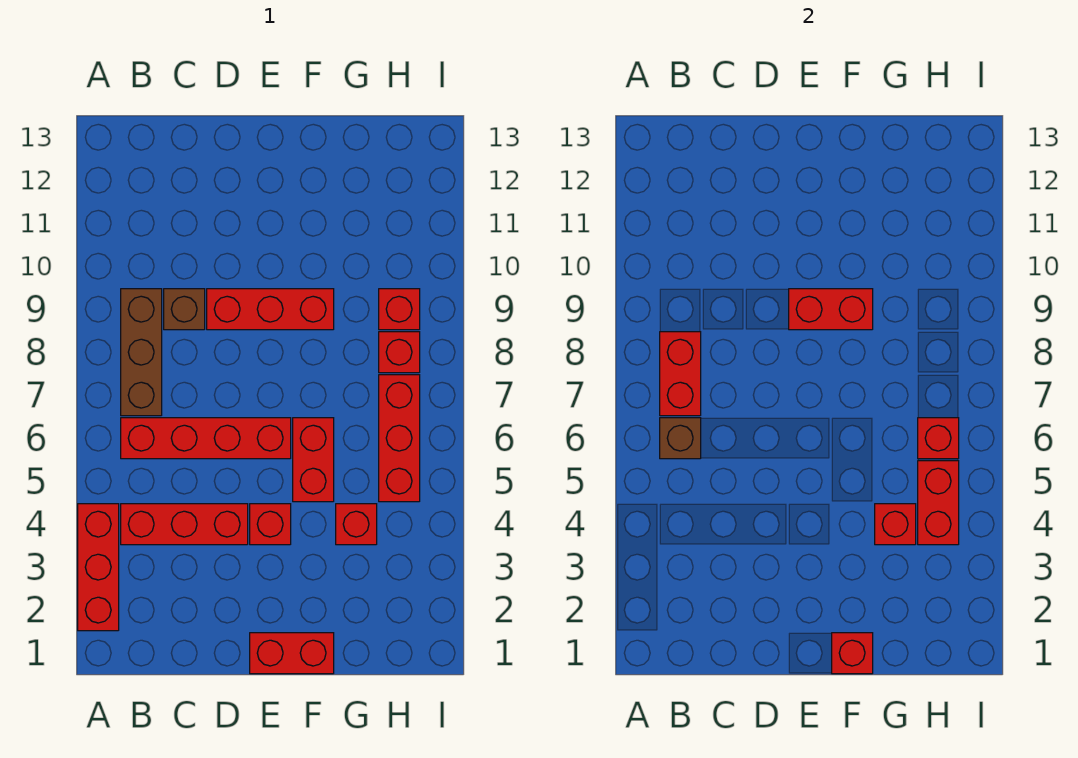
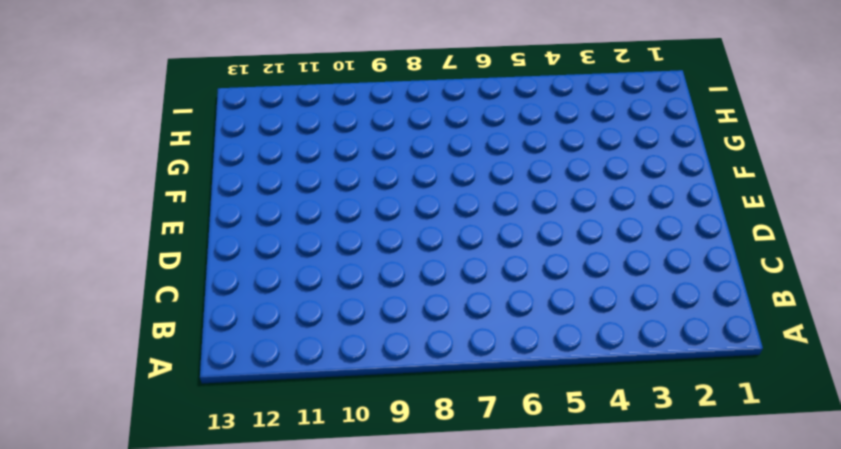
none -> red 1x3 brick [78,504,119,631]
none -> red 1x3 brick [121,504,248,545]
none -> red 1x4 brick [121,418,291,459]

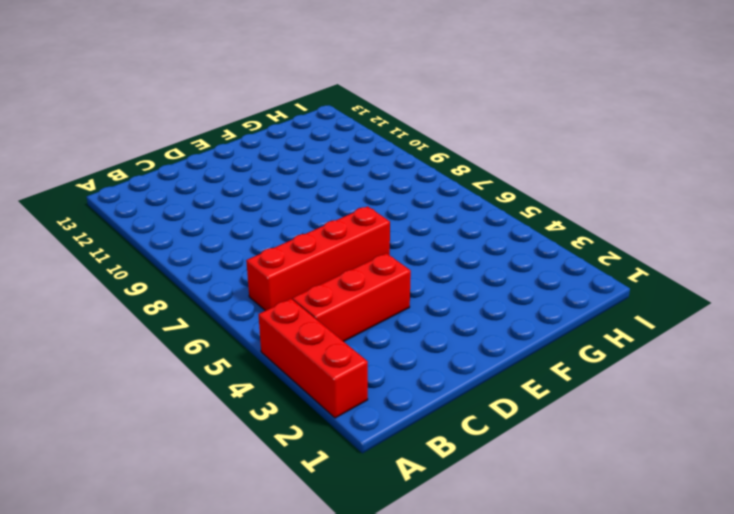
none -> brown 1x3 brick [121,289,162,416]
none -> brown 1x1 brick [164,289,205,330]
none -> red 1x3 brick [207,289,334,330]

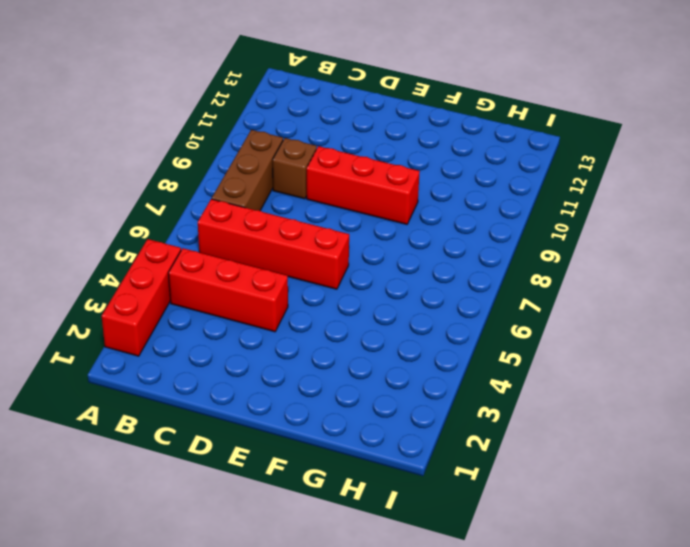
none -> red 1x2 brick [250,633,334,674]
none -> red 1x1 brick [250,504,291,545]
none -> red 1x2 brick [293,418,334,502]

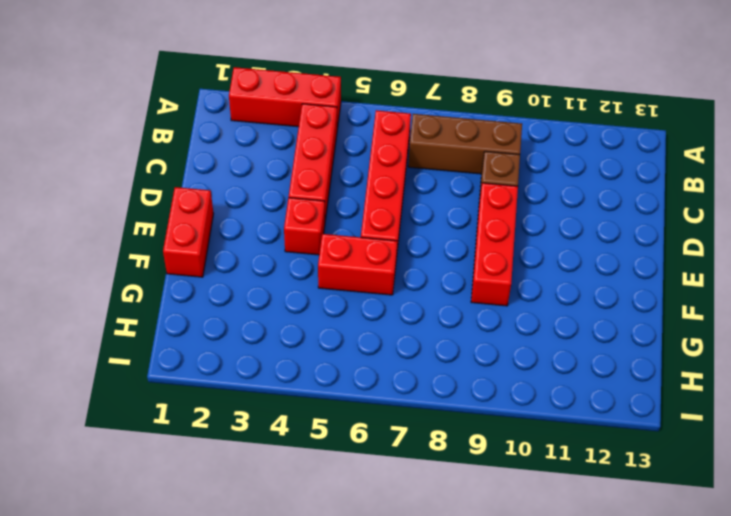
none -> red 1x1 brick [336,504,377,545]
none -> red 1x3 brick [379,375,420,502]
none -> red 1x1 brick [379,332,420,373]

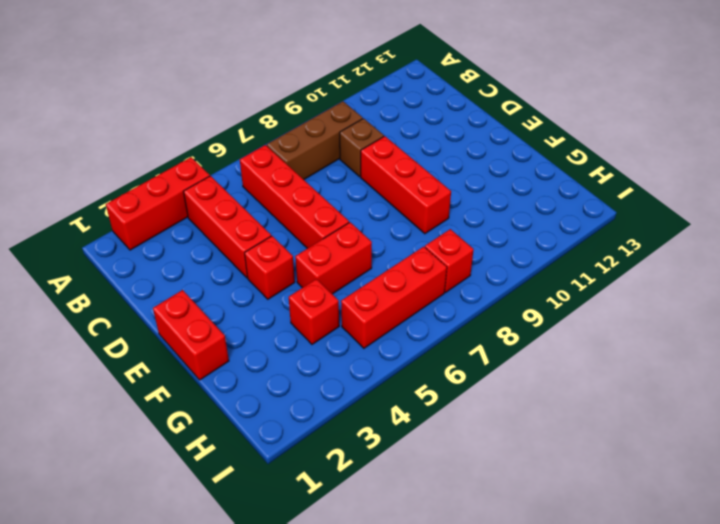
none -> red 1x1 brick [379,289,420,330]
none -> brown 1x1 brick [660,418,701,459]
none -> red 1x2 brick [660,332,701,416]

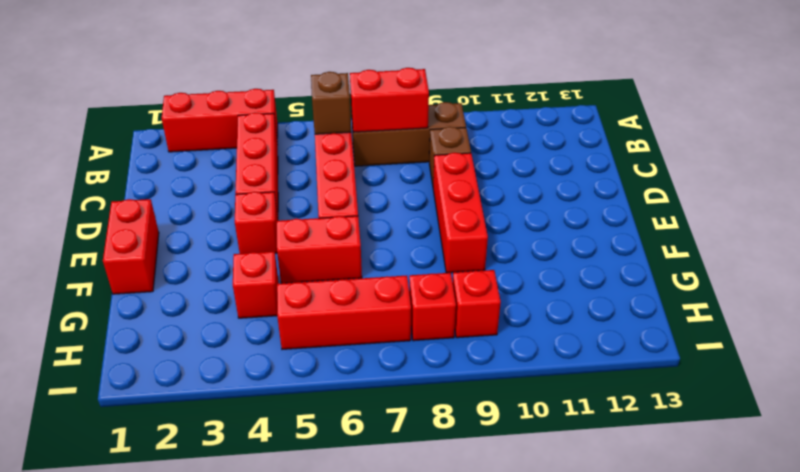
none -> red 1x2 brick [789,289,873,330]
none -> red 1x1 brick [832,633,873,674]
none -> red 1x1 brick [875,504,916,545]

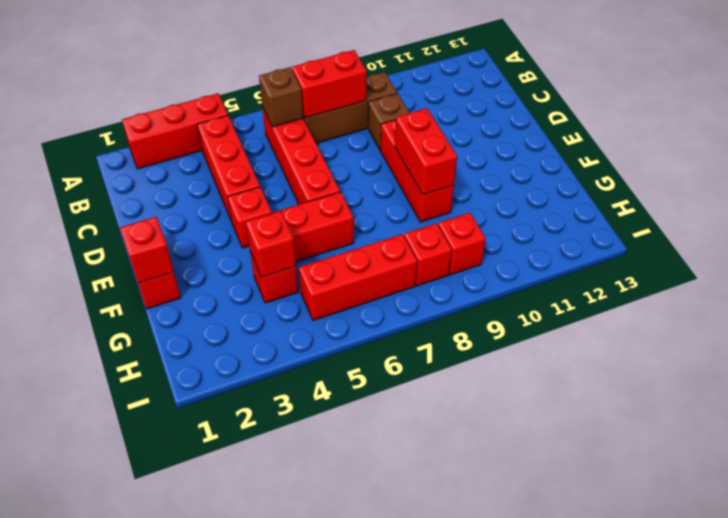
none -> red 1x2 brick [918,461,959,545]
none -> red 1x1 brick [918,418,959,459]

